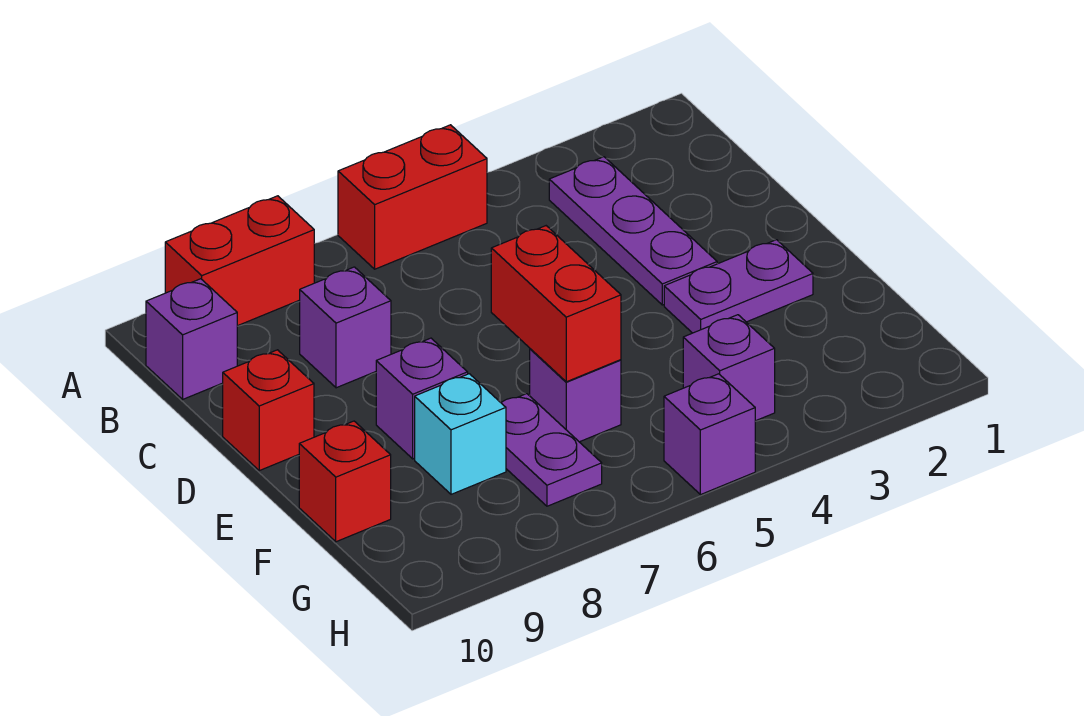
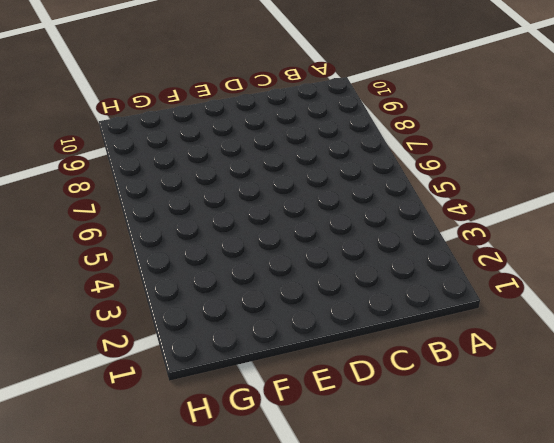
none -> red 1x2 brick [338,125,487,269]
none -> red 1x2 brick [165,196,314,326]
none -> purple 1x3 plate [549,157,717,305]

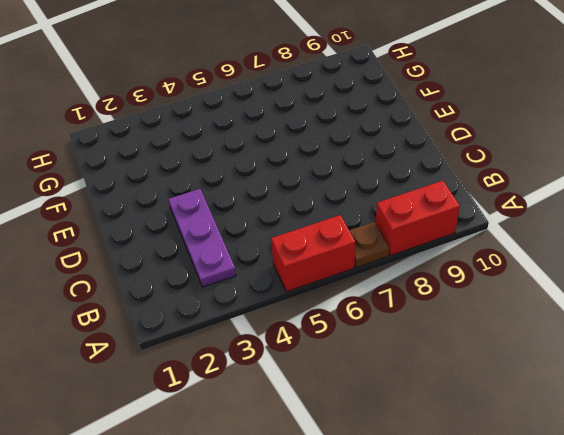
brown 1x1 plate [349,222,389,268] -> none
none -> purple 1x1 brick [146,279,237,399]
none -> purple 1x1 brick [300,267,391,388]
none -> red 1x1 brick [223,350,314,471]

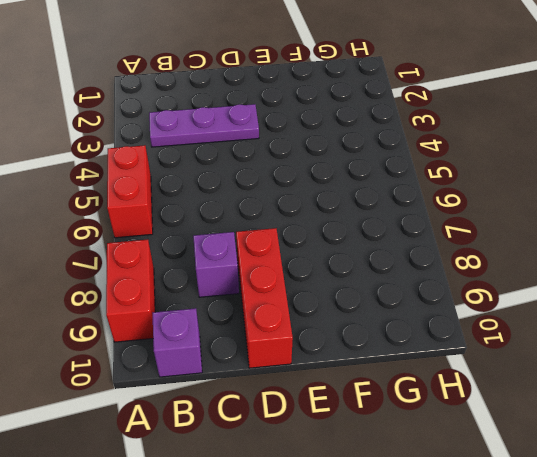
red 1x3 brick [236,228,293,368] -> red 1x1 brick [223,350,314,471]
none -> purple 1x2 plate [664,240,813,333]
none -> purple 1x1 brick [376,338,468,459]
none -> purple 1x1 brick [529,349,621,442]

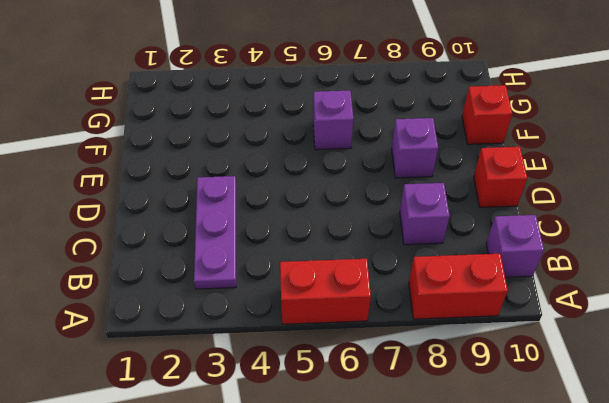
none -> purple 1x2 plate [664,240,813,333]
none -> purple 1x2 plate [501,394,602,506]
none -> cyan 1x1 brick [415,374,506,494]

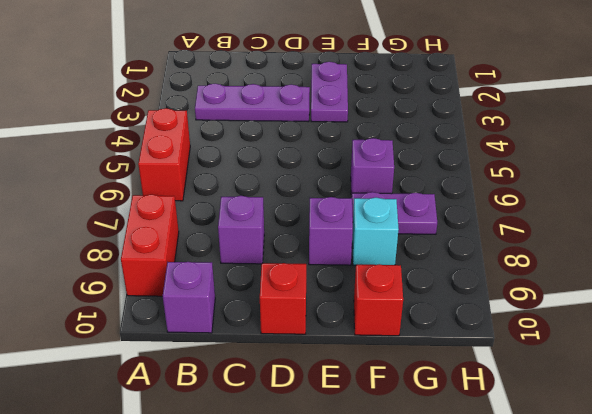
none -> purple 1x1 brick [683,315,775,421]
none -> purple 1x1 brick [664,374,755,495]
none -> red 1x2 brick [491,226,621,382]

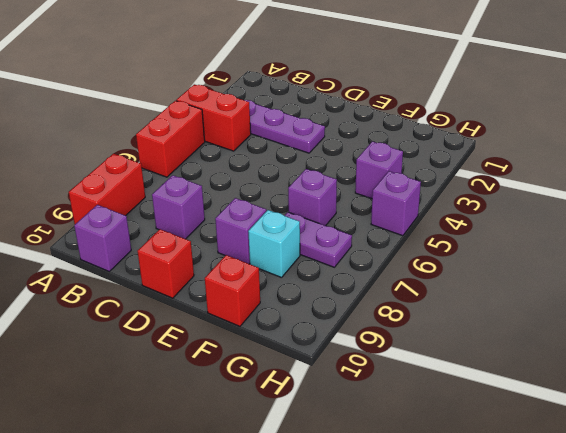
red 1x2 brick [176,84,251,151] -> red 1x2 brick moved to [491,226,621,382]
none -> purple 1x2 plate [664,240,813,333]

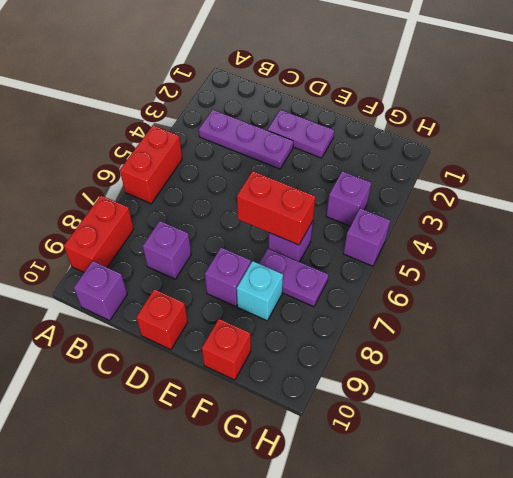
purple 1x2 plate [268,110,334,158] -> purple 1x2 plate turned to [664,240,813,333]

